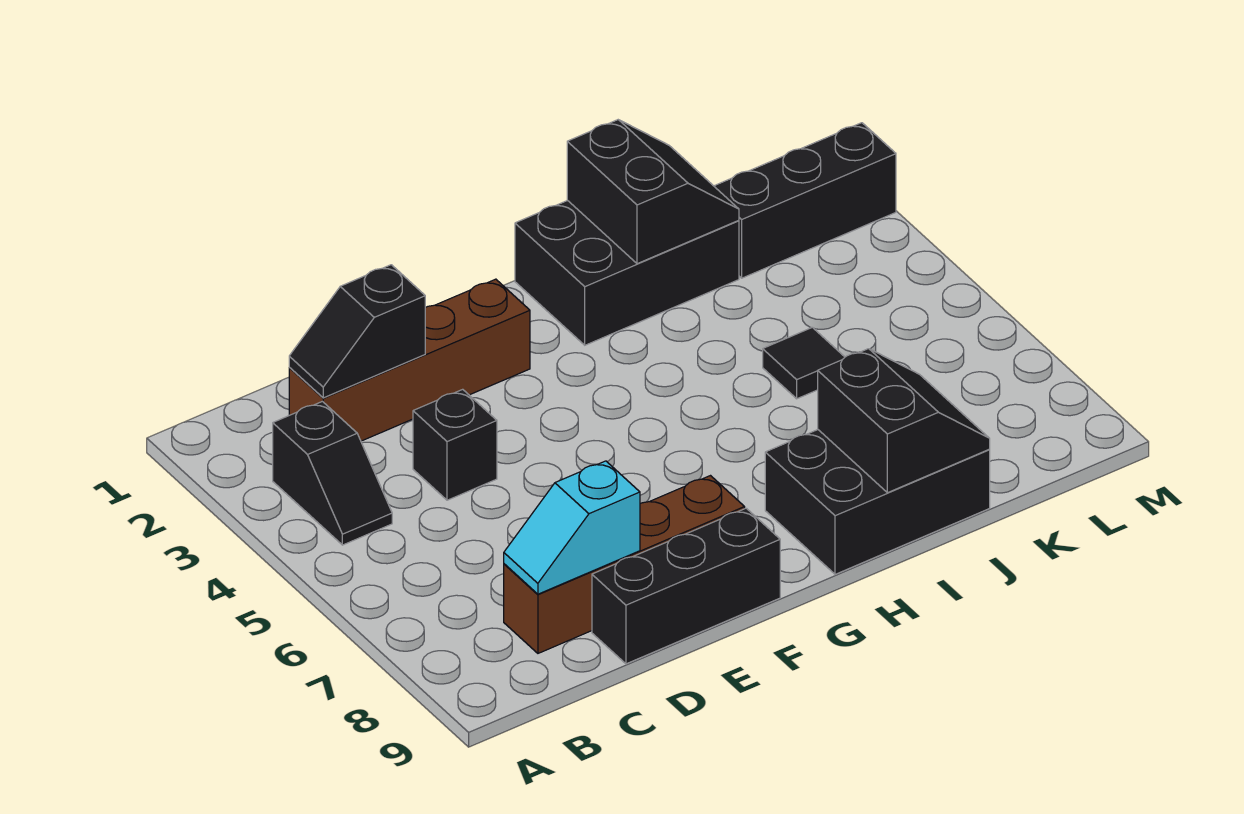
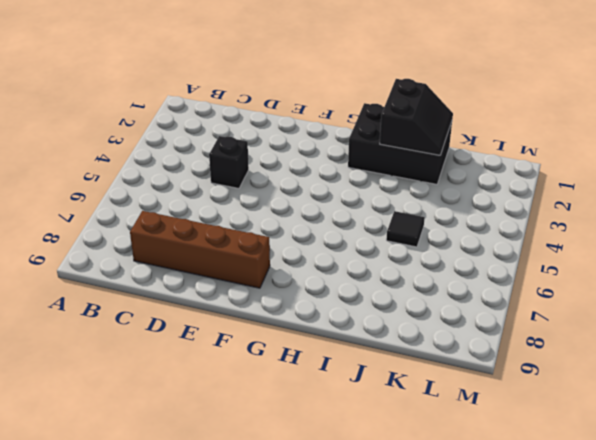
none -> black 1x2 slope [273,401,392,545]
none -> brown 1x4 brick [289,279,530,441]
none -> black 1x3 brick [592,508,780,664]

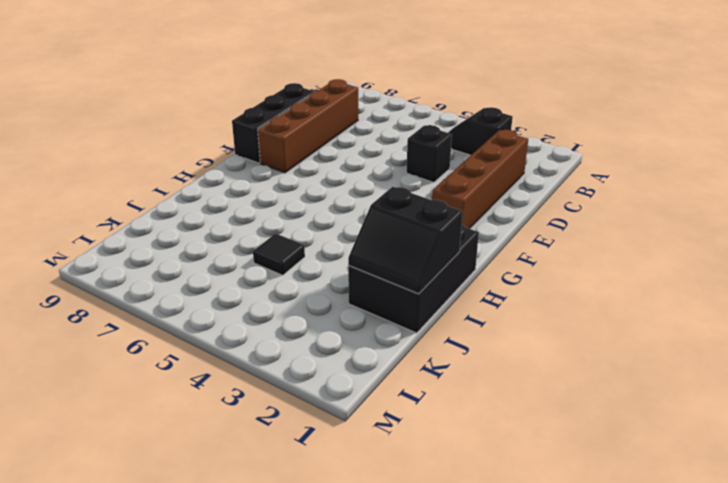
none -> black 2x3 brick [765,430,990,574]
none -> black 1x3 brick [714,123,896,278]
none -> black 1x2 slope [289,265,425,398]

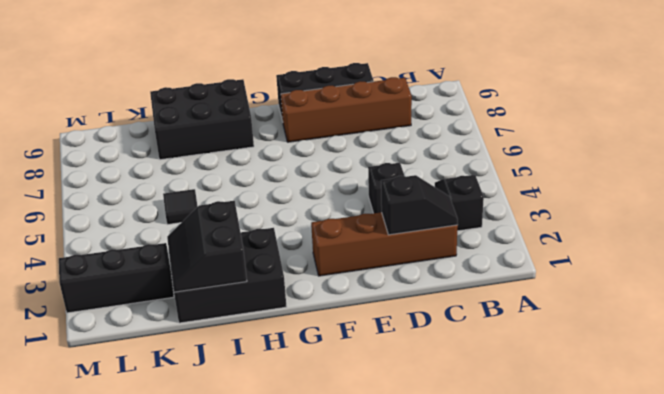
none -> cyan 1x2 slope [504,461,640,594]
none -> black 2x2 slope [818,349,990,493]

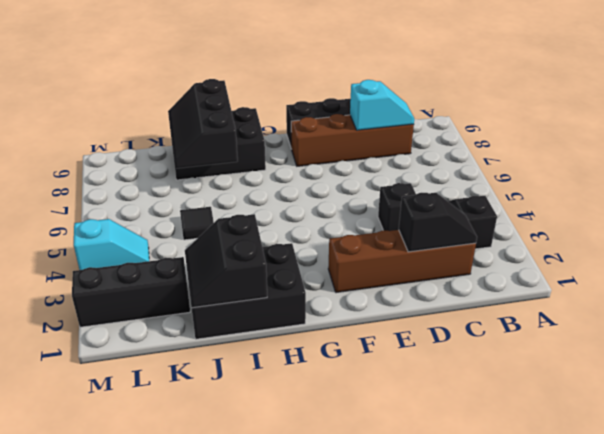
black 2x3 slope [168,79,238,169] -> black 2x2 slope [818,349,990,493]
cyan 1x2 slope [74,219,149,270] -> none

